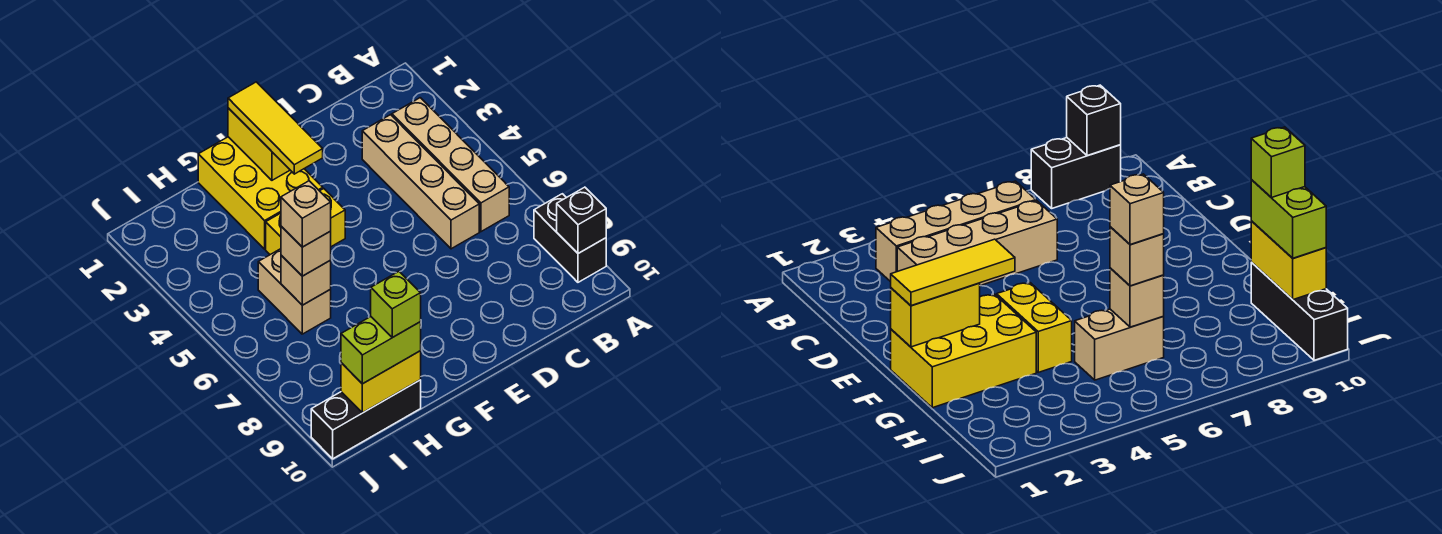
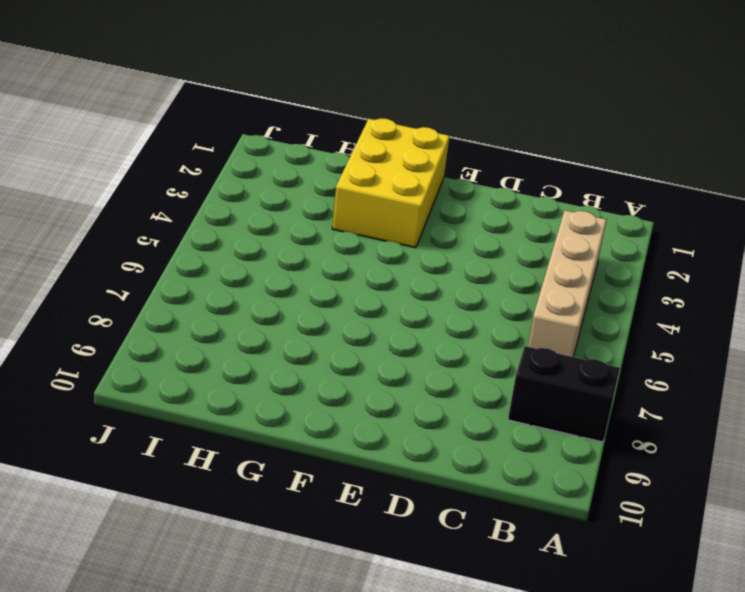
black 1x2 brick [508,346,620,442] -> black 1x2 brick turned to [534,194,606,282]
none -> tan 1x4 brick [362,115,479,249]
none -> yellow 1x2 brick [266,189,345,255]
none -> tan 1x2 brick [258,249,331,334]

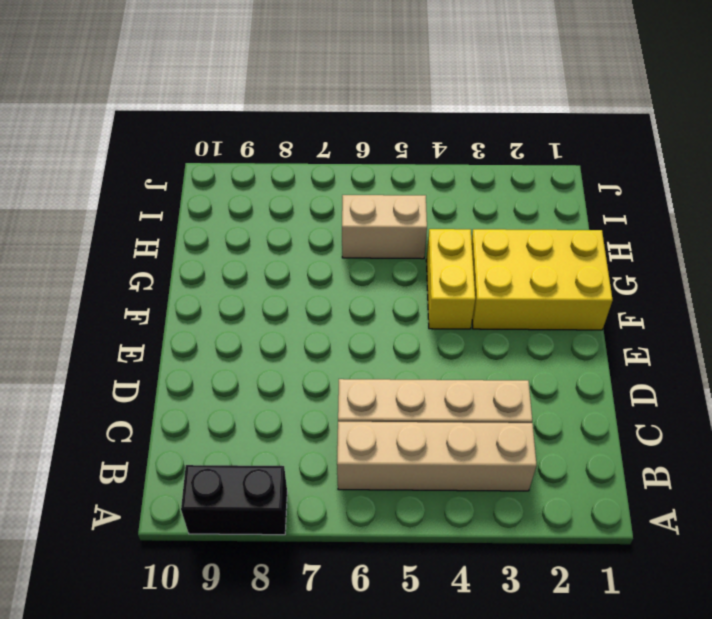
none -> black 1x3 brick [311,380,421,459]
none -> black 1x1 brick [557,187,606,253]
none -> yellow 1x2 brick [228,108,290,180]

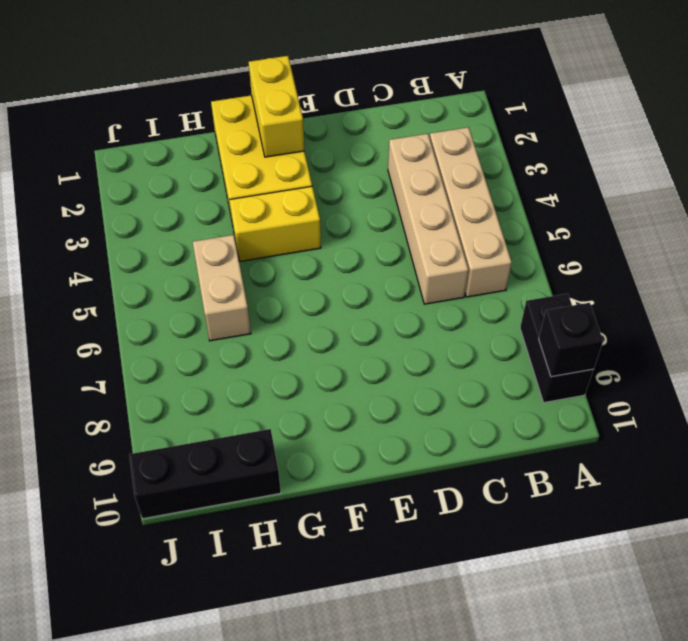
none -> tan 1x1 brick [281,255,331,305]
none -> yellow 1x2 brick [341,351,421,413]
none -> yellow 1x3 tile [228,82,323,174]

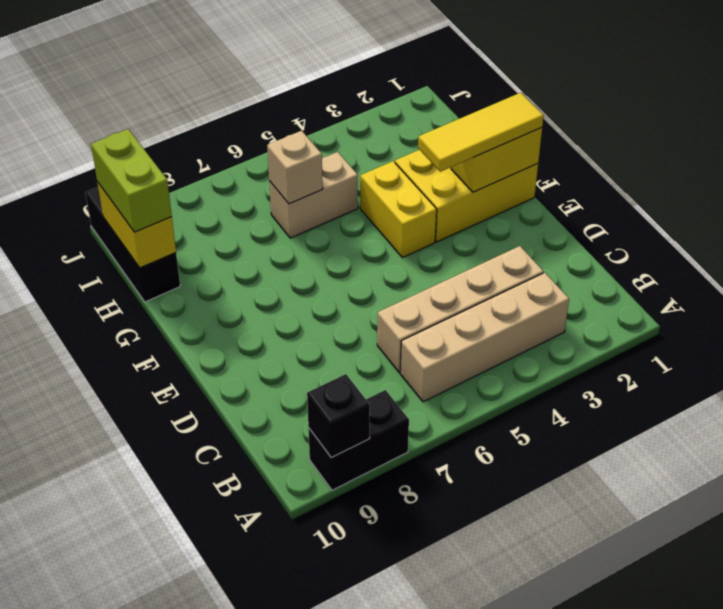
none -> tan 1x1 brick [281,226,331,276]
none -> tan 1x1 brick [281,181,331,247]
none -> lime 1x1 brick [371,271,421,338]

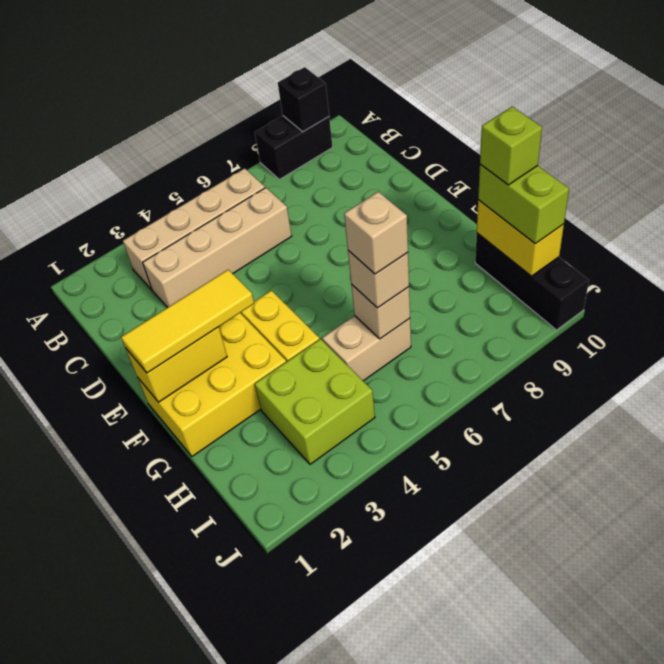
lime 2x2 brick [255,339,375,464] -> none

